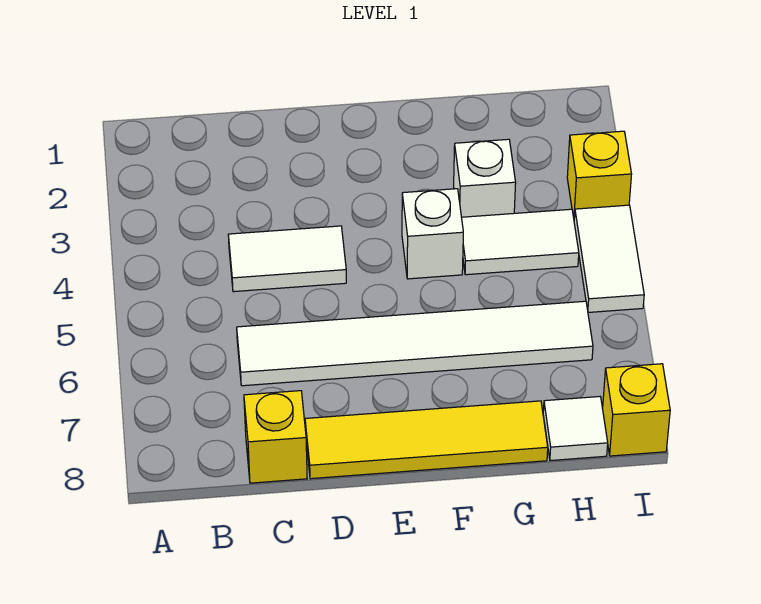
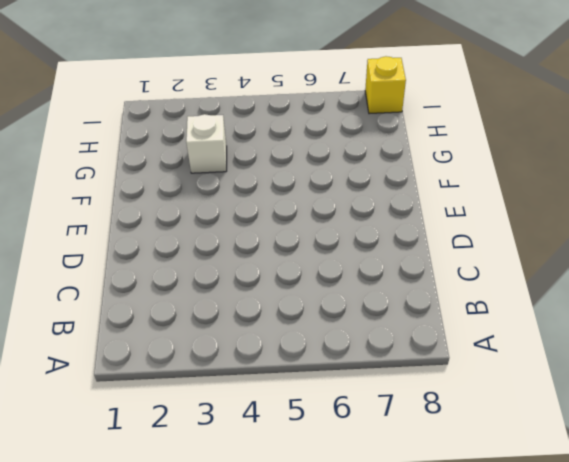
none -> white 1x2 tile [228,226,346,292]
none -> white 1x6 tile [237,301,593,386]

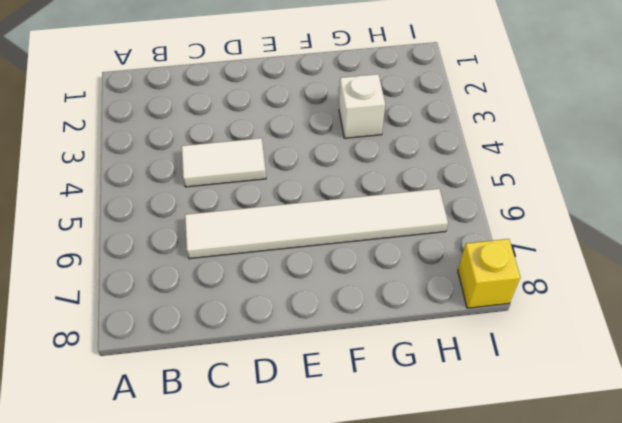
none -> yellow 1x1 brick [244,391,307,483]
none -> yellow 1x4 tile [305,401,548,479]

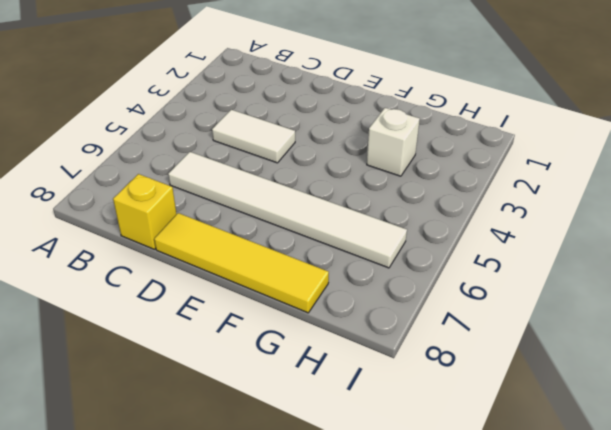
none -> white 1x1 brick [402,189,463,279]
none -> white 1x2 tile [462,209,579,275]

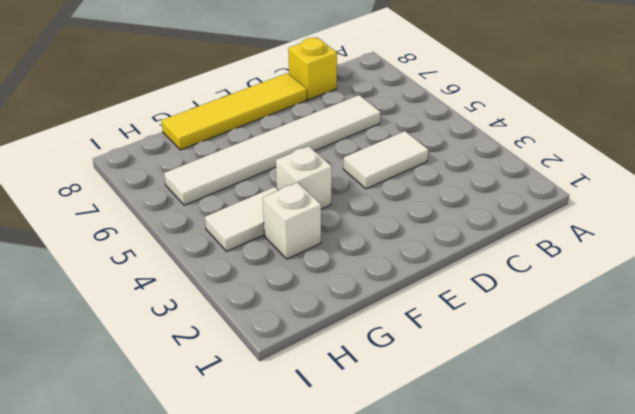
none -> white 1x1 tile [543,397,608,461]
none -> yellow 1x1 brick [567,131,632,218]

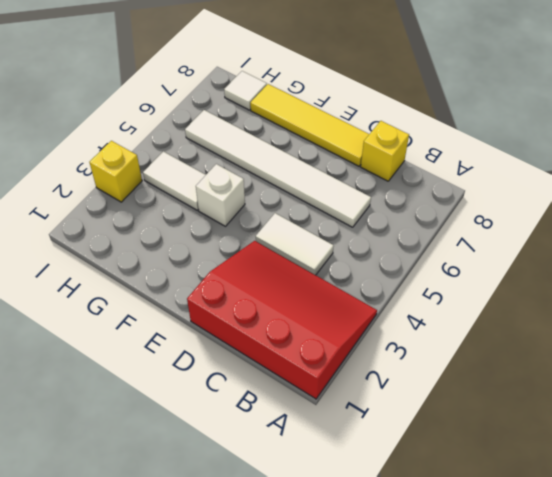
red 3x4 slope [187,241,377,399] -> none
none -> white 1x1 brick [454,139,516,217]
none -> white 1x2 tile [574,205,644,312]

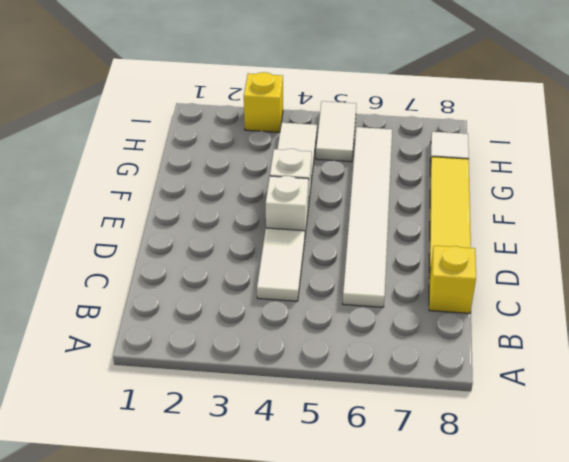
white 1x1 brick [266,176,309,234] -> white 1x1 brick moved to [454,139,516,217]
white 1x2 tile [316,101,356,162] -> white 1x2 tile turned to [574,205,644,312]
none -> yellow 1x1 brick [603,364,670,456]

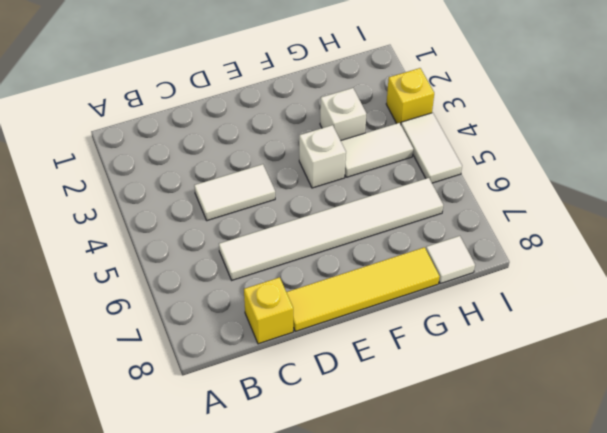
none -> yellow 1x1 brick [603,364,670,456]

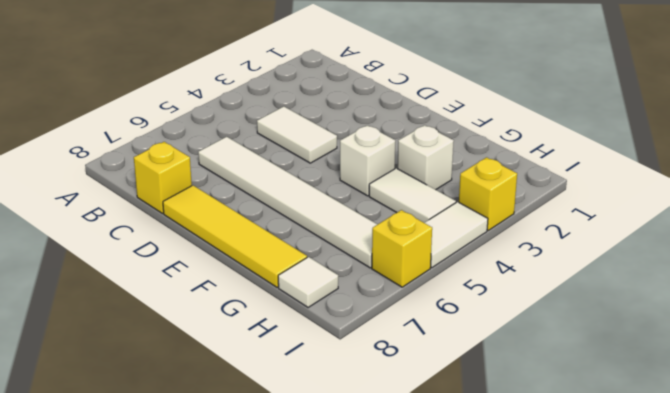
yellow 1x1 brick [372,210,432,287] -> yellow 1x1 brick moved to [603,364,670,456]

